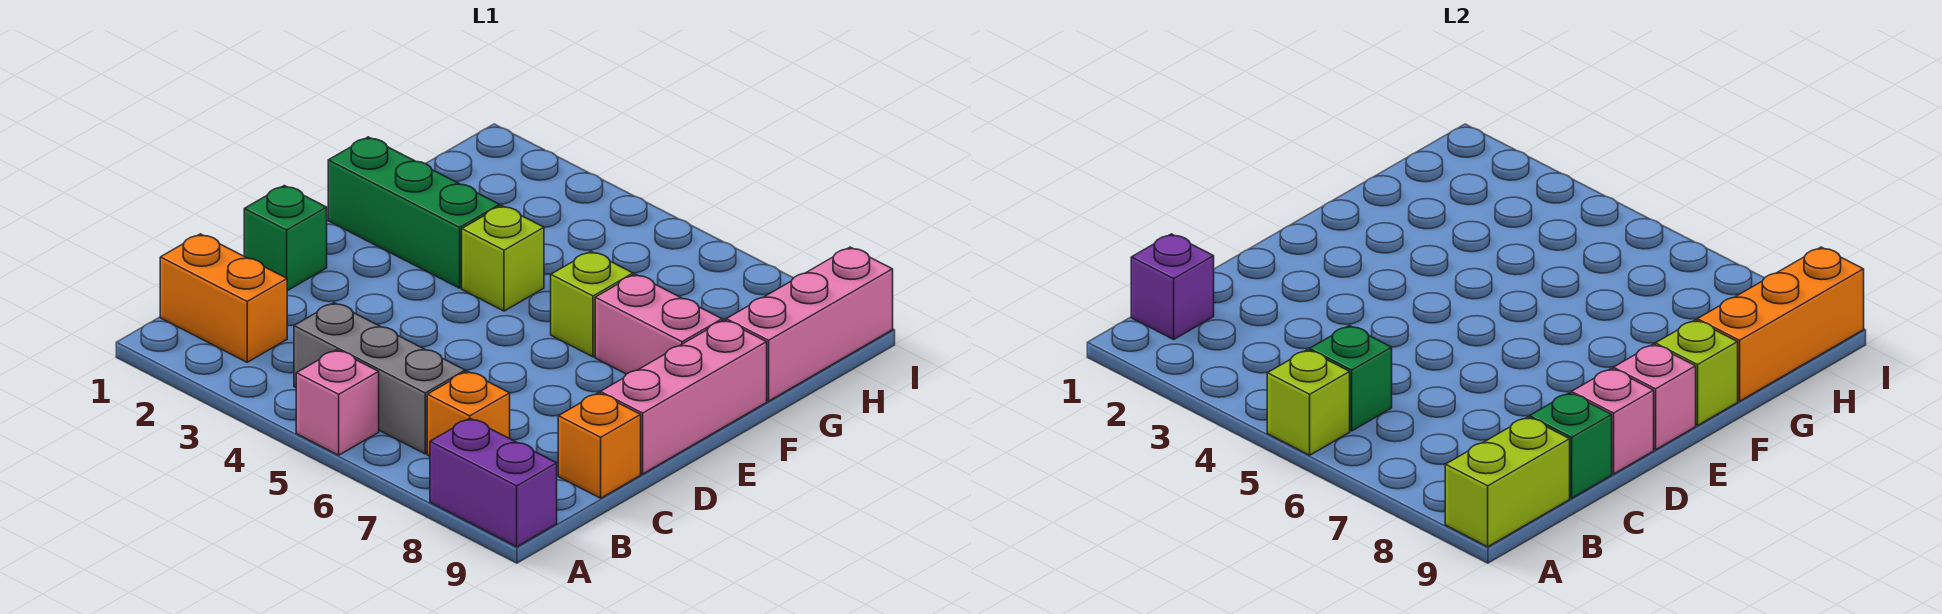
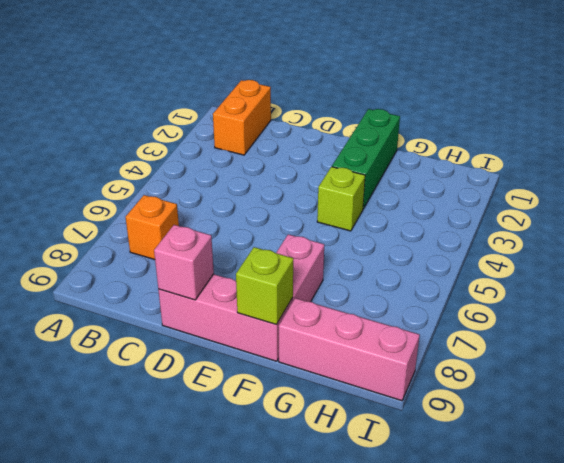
none -> pink 1x1 brick [296,350,379,455]
none -> purple 1x2 brick [430,419,557,547]
none -> grey 1x3 brick [294,303,465,454]

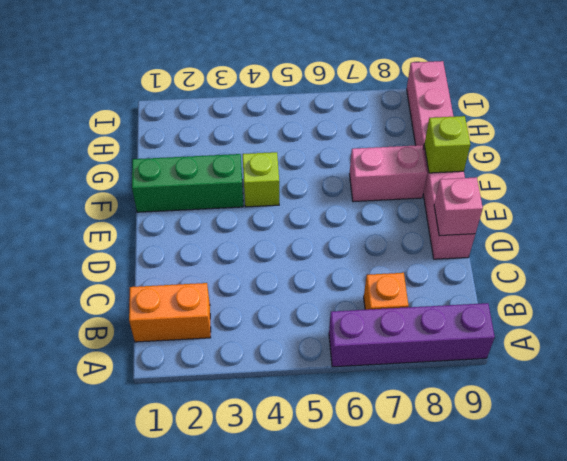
purple 1x4 brick [329,303,495,367] -> purple 1x2 brick [430,419,557,547]
none -> pink 1x1 brick [296,350,379,455]
none -> grey 1x3 brick [294,303,465,454]
none -> orange 1x1 brick [558,393,641,498]

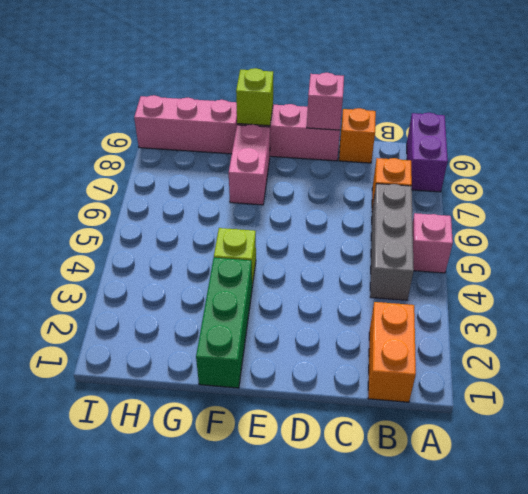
none -> green 1x1 brick [244,186,327,291]
none -> lime 1x1 brick [551,251,633,357]
none -> lime 1x1 brick [1267,350,1350,455]

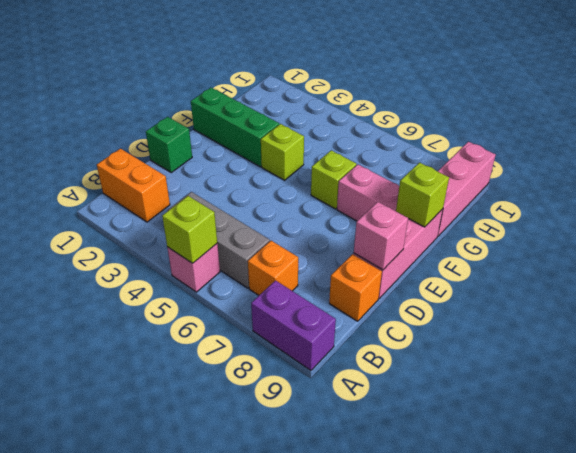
none -> lime 1x2 brick [1445,417,1570,547]
none -> purple 1x1 brick [1131,234,1214,339]
none -> green 1x1 brick [1309,326,1392,431]

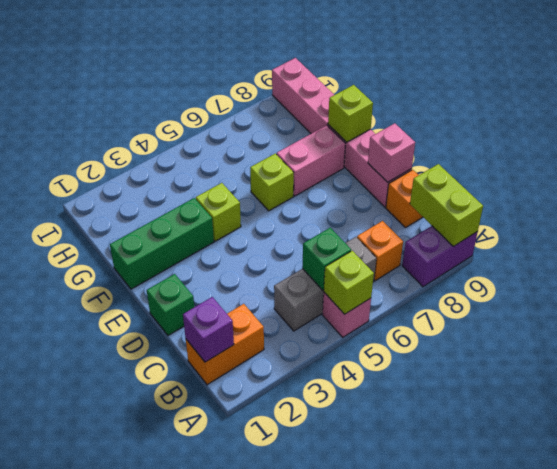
none -> green 1x1 brick [1529,393,1612,498]
none -> pink 1x1 brick [1613,344,1696,450]
none -> orange 1x3 brick [1697,247,1864,401]

